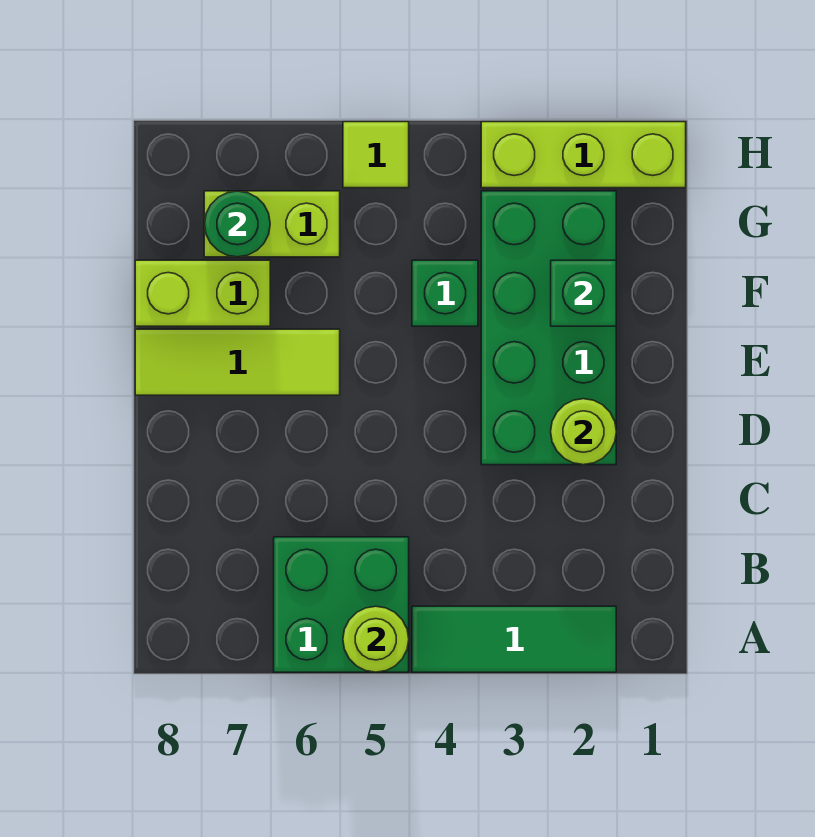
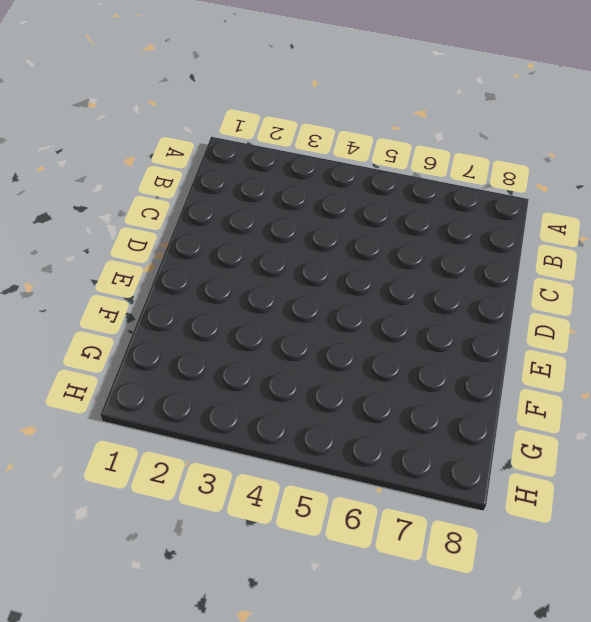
none -> green 1x3 tile [412,606,616,672]
none -> green 2x2 brick [274,537,409,672]
none -> green 2x4 brick [481,191,616,465]

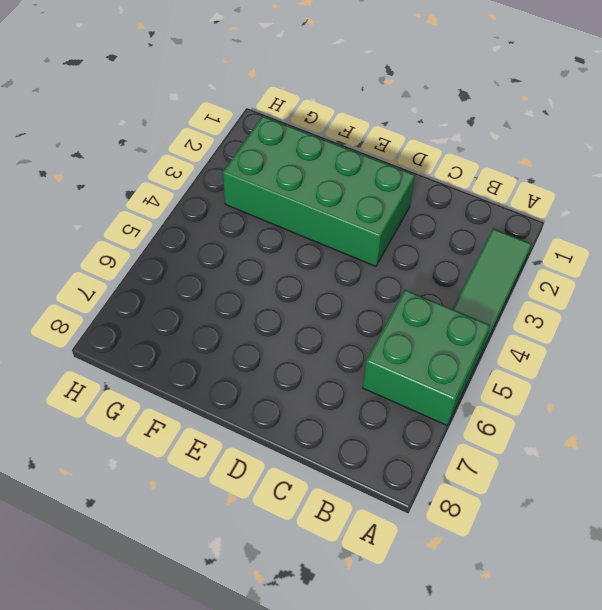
none -> lime 1x3 tile [135,329,340,395]
none -> green 1x1 brick [412,260,478,326]
none -> lime 1x2 brick [135,260,270,326]

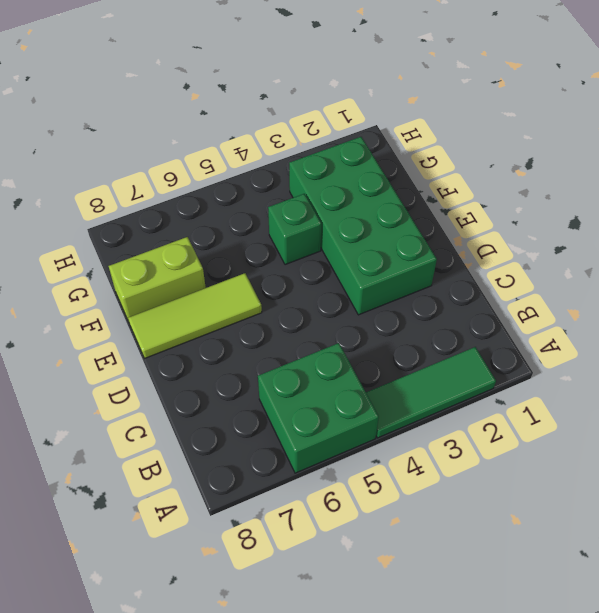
none -> lime 1x2 brick [204,191,340,257]
none -> lime 1x3 brick [481,122,686,188]
none -> lime 1x1 tile [343,122,409,188]

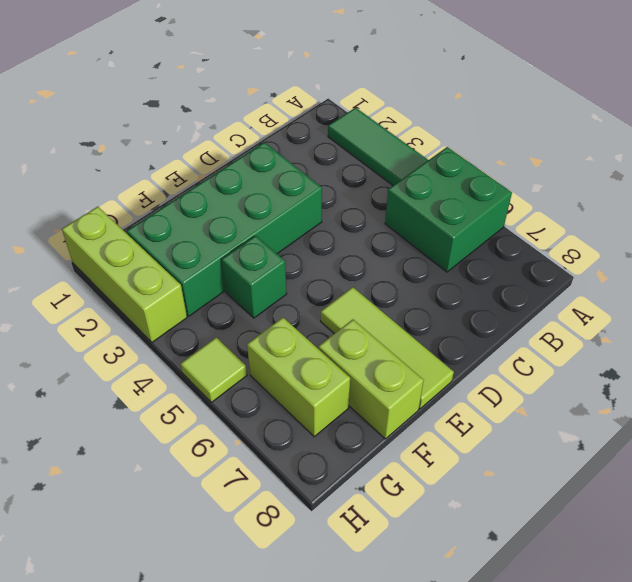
none -> lime 1x1 round brick [343,606,409,672]
none -> lime 1x1 round brick [551,399,616,465]
none -> green 1x1 brick [551,260,616,326]

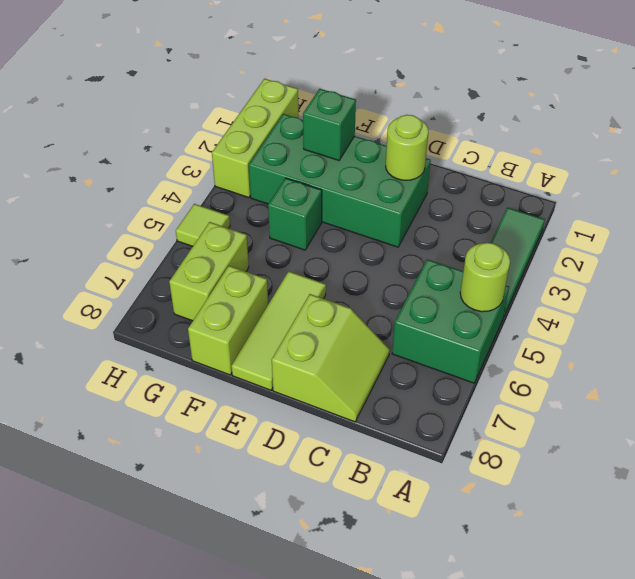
lime 2x2 slope [272,294,390,422] -> none
none -> green 1x1 round brick [204,191,270,257]

